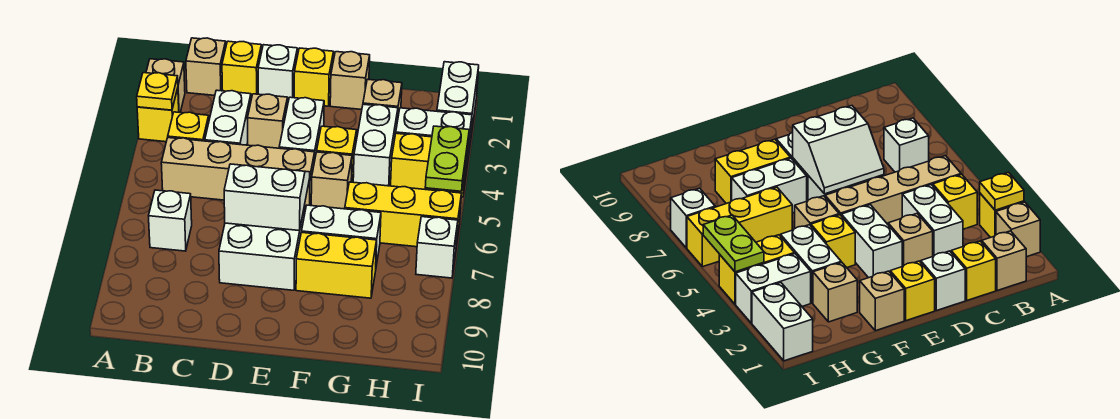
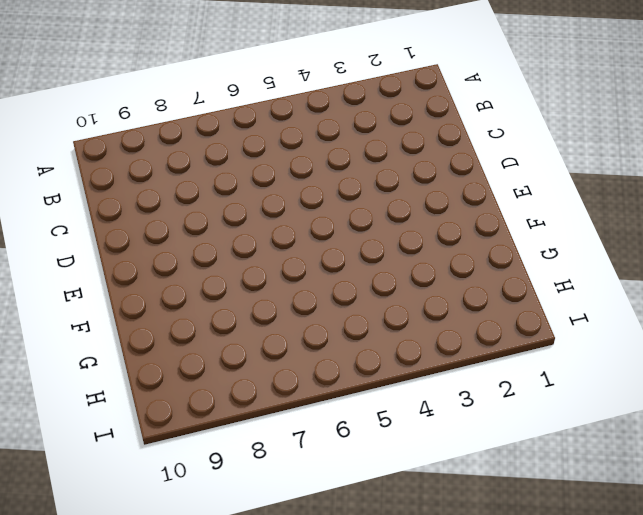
none -> tan 1x1 brick [146,59,185,113]
none -> yellow 1x1 brick [137,88,179,142]
none -> tan 1x1 brick [186,38,226,95]

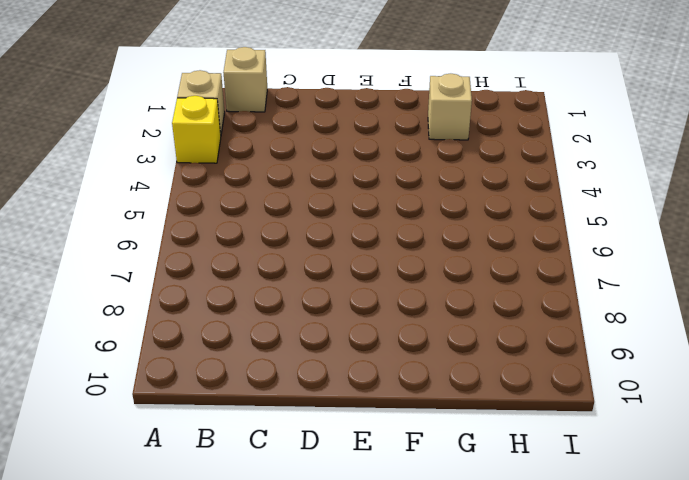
none -> yellow 1x1 brick [168,112,209,141]
none -> tan 1x4 brick [161,138,315,208]
none -> white 1x1 brick [149,190,192,251]

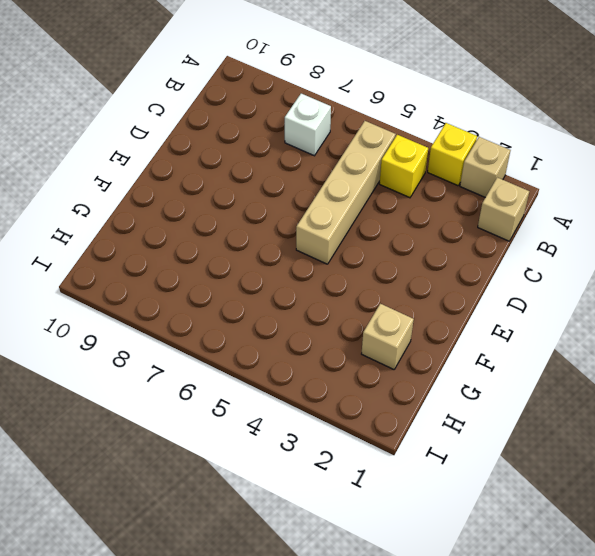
none -> yellow 1x1 brick [222,41,262,99]
none -> white 1x2 brick [205,90,251,145]
none -> white 1x1 brick [258,45,297,101]

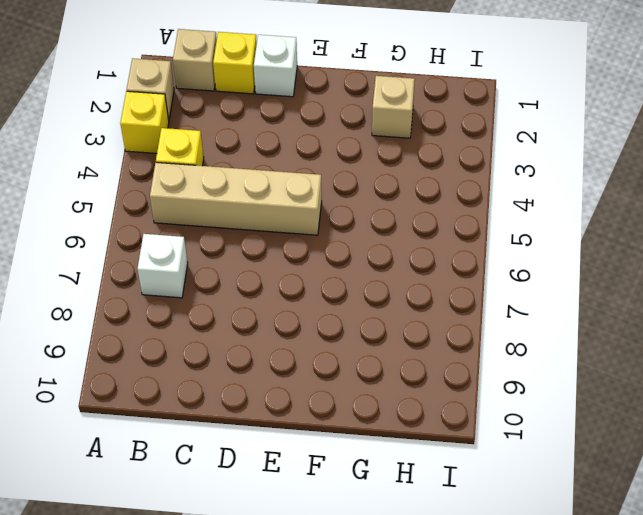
none -> white 1x2 brick [205,90,251,145]
none -> tan 1x1 brick [247,94,288,148]
none -> white 2x2 brick [219,206,305,290]

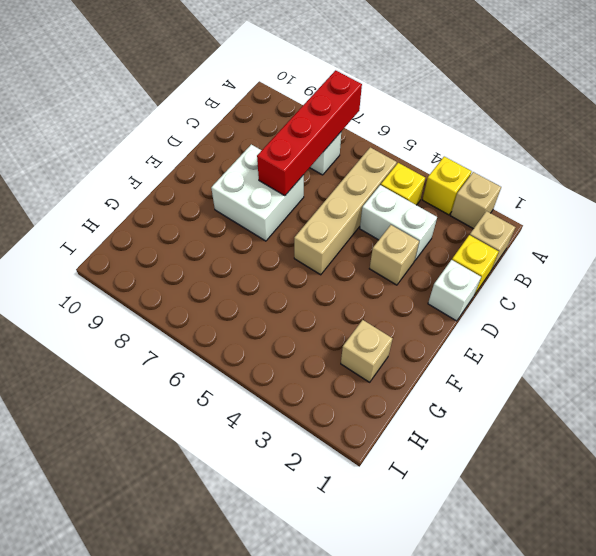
red 1x4 brick [257,70,362,196] -> white 2x2 slope [224,164,310,231]
none -> yellow 1x1 brick [294,48,334,106]
none -> white 1x2 brick [279,97,324,162]
none -> tan 1x1 brick [330,52,370,110]

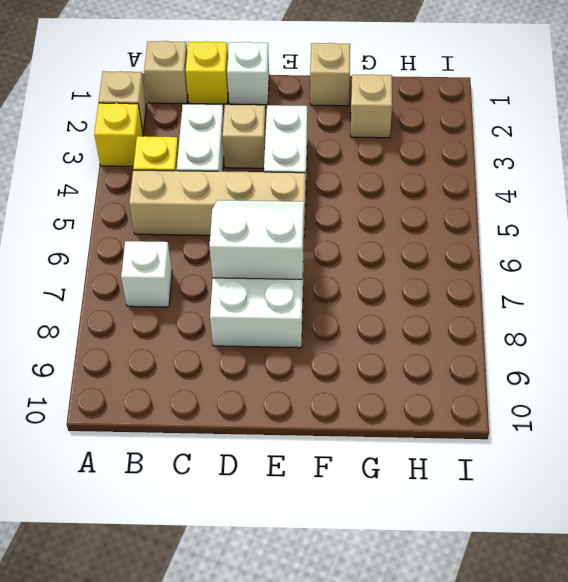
none -> yellow 1x1 brick [294,48,334,106]
none -> yellow 1x1 brick [317,126,357,182]
none -> tan 1x1 brick [311,152,352,209]

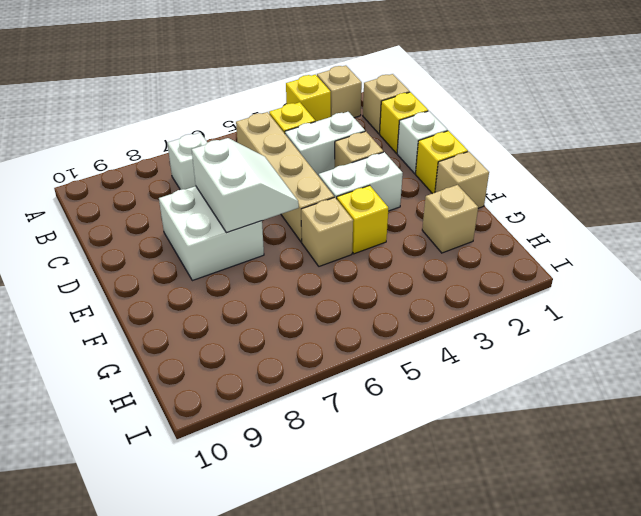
none -> white 1x2 brick [302,205,381,265]
none -> yellow 1x2 brick [296,232,377,298]
none -> white 1x2 brick [353,104,398,186]

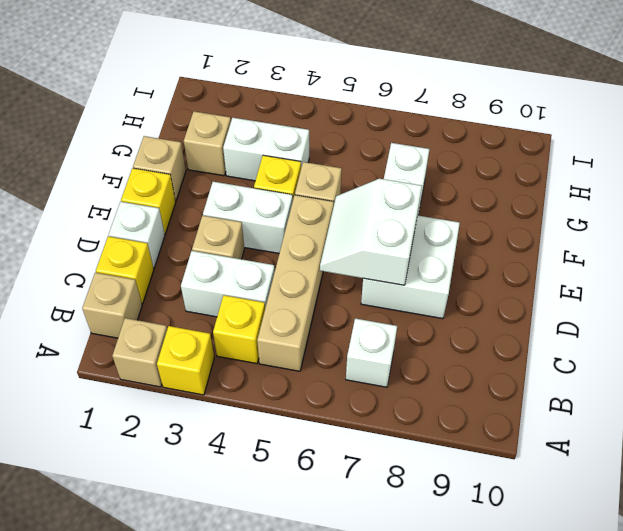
none -> yellow 1x2 brick [296,232,377,298]
none -> yellow 1x3 brick [345,182,461,247]
none -> white 1x2 brick [396,108,472,165]

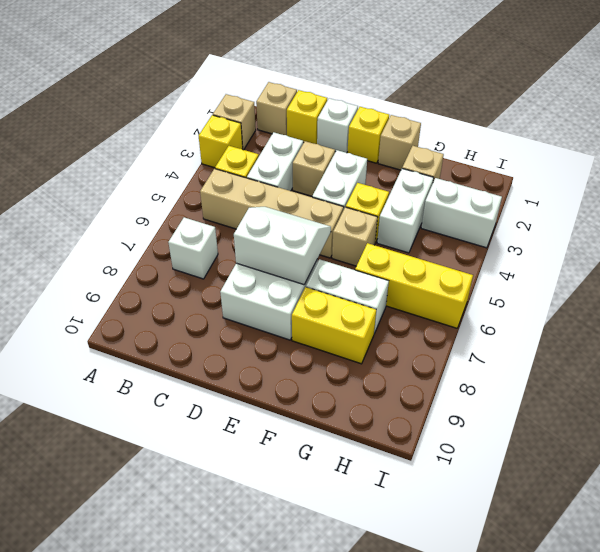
none -> yellow 1x2 brick [391,133,469,197]
none -> white 1x2 brick [437,62,479,142]
none -> white 1x1 brick [416,217,458,278]

